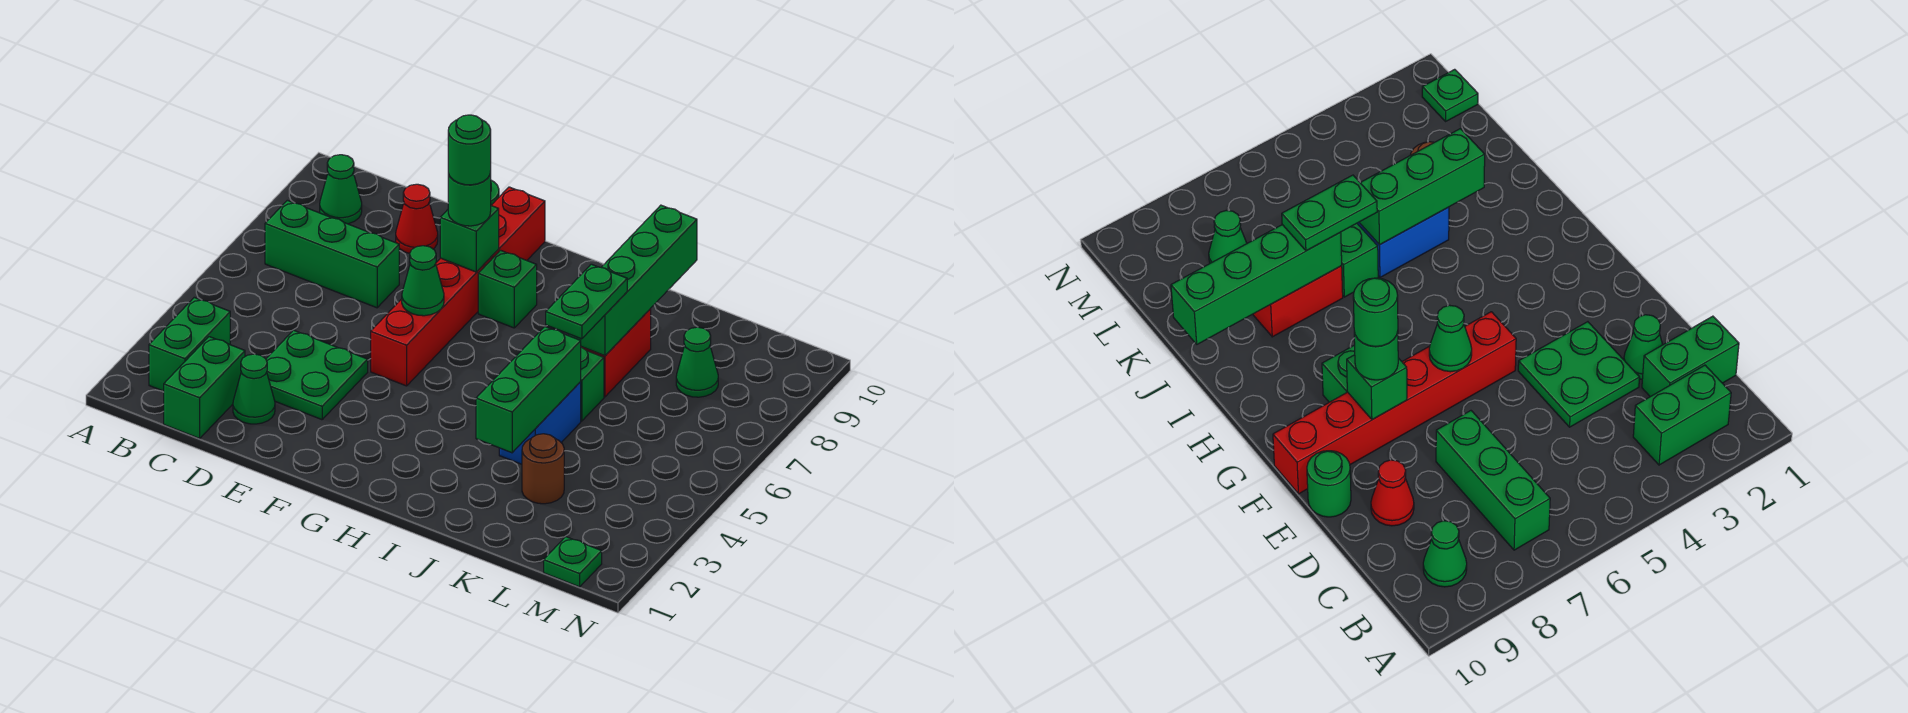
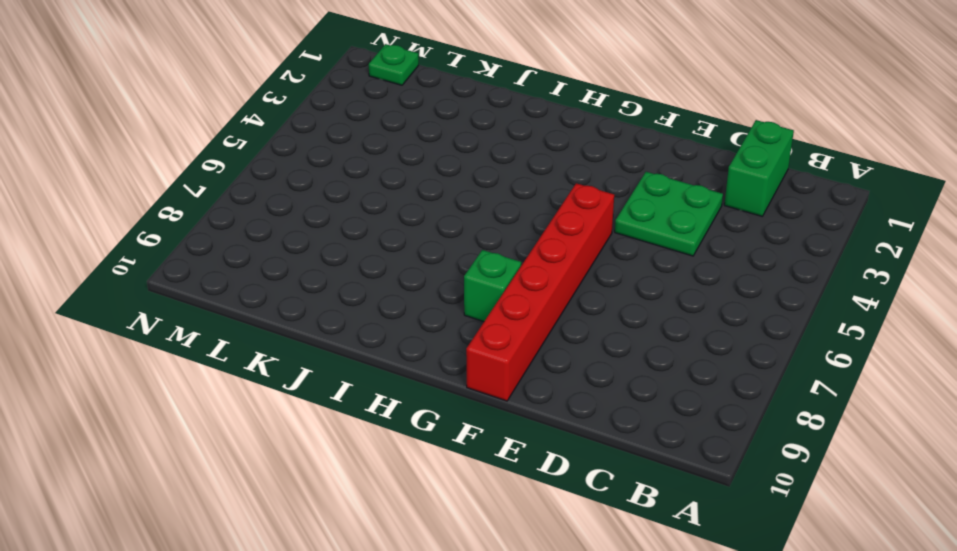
none -> green 1x2 brick [149,297,230,391]
none -> green 1x3 brick [265,200,399,308]
none -> green 1x1 cone [320,155,362,224]

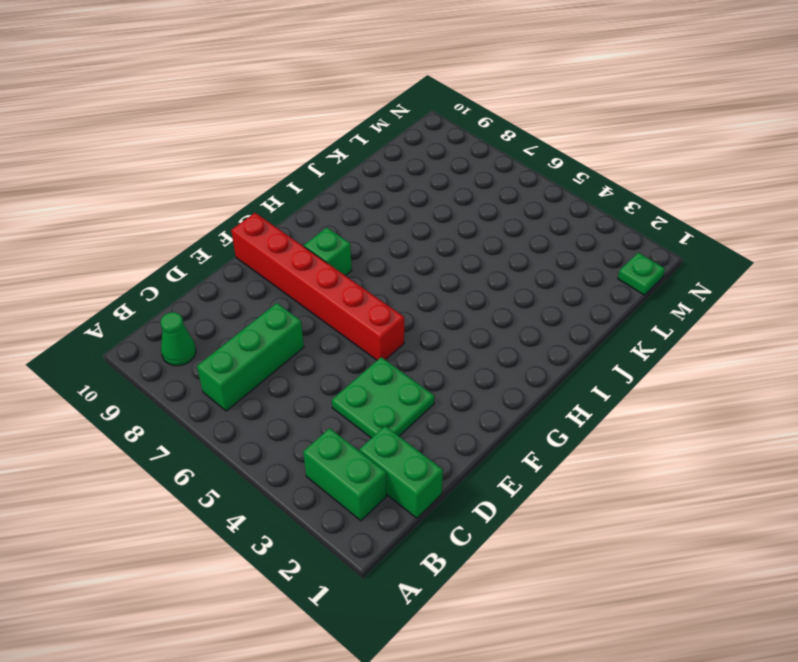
none -> green 1x1 cone [233,354,275,424]
none -> red 1x1 cone [396,184,438,253]
none -> green 1x1 round brick [1307,451,1351,517]

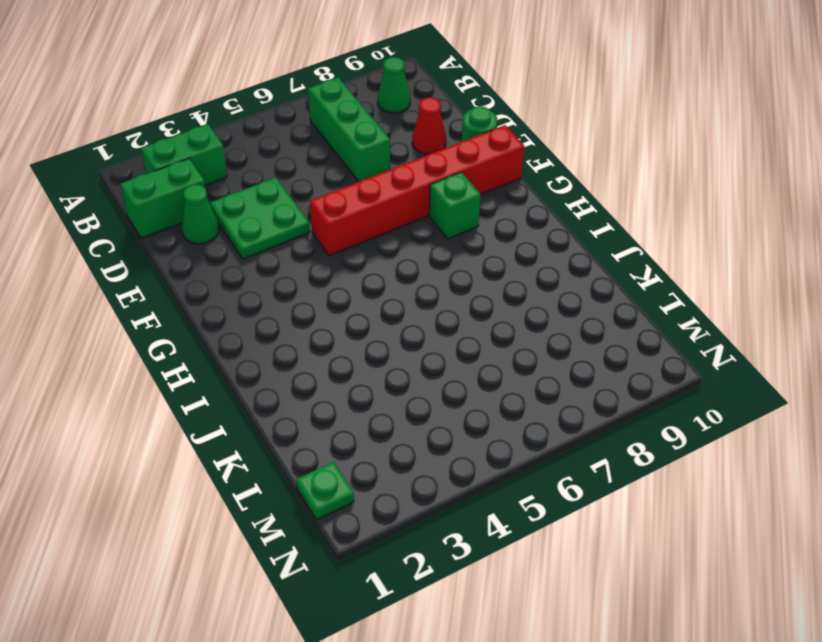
none -> blue 1x2 brick [499,382,581,464]
none -> green 1x1 brick [581,347,604,421]
none -> red 1x2 brick [582,309,651,397]

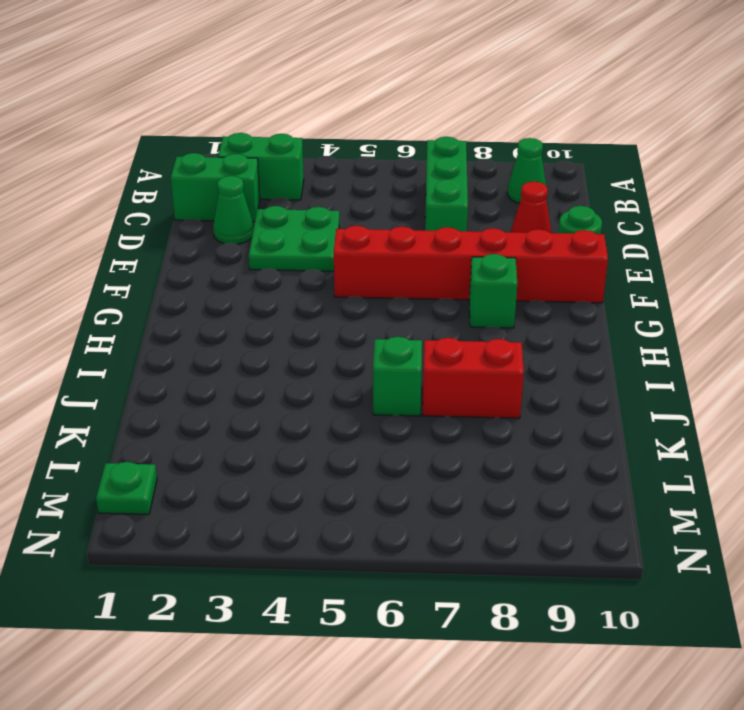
none -> blue 1x2 brick [499,382,581,464]
none -> brown 1x1 round brick [522,434,564,504]
none -> green 1x1 cone [676,327,718,397]

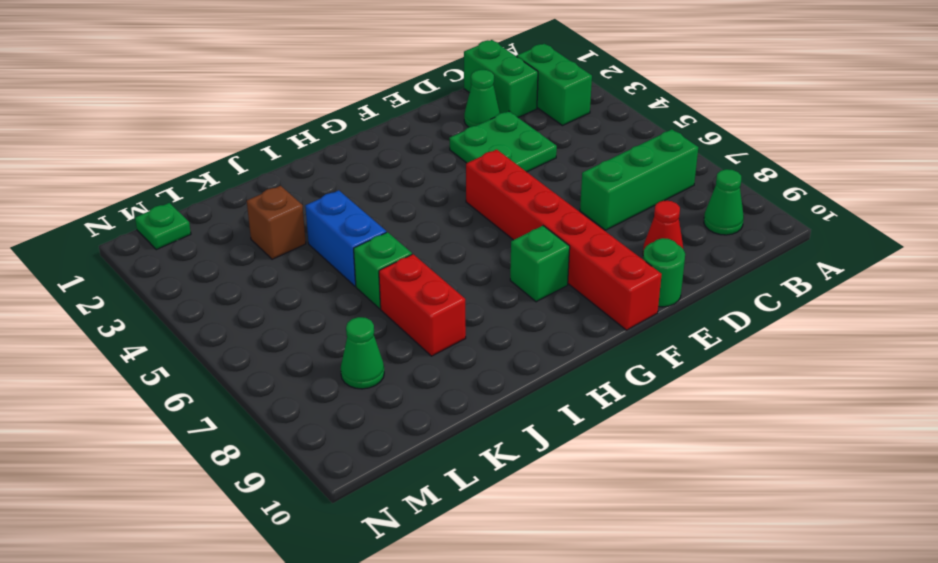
brown 1x1 brick [247,186,306,259] -> brown 1x1 round brick [522,434,564,504]
none -> green 1x1 cone [402,246,444,316]
none -> green 1x1 brick [440,206,499,272]
none -> green 1x3 brick [476,327,581,453]

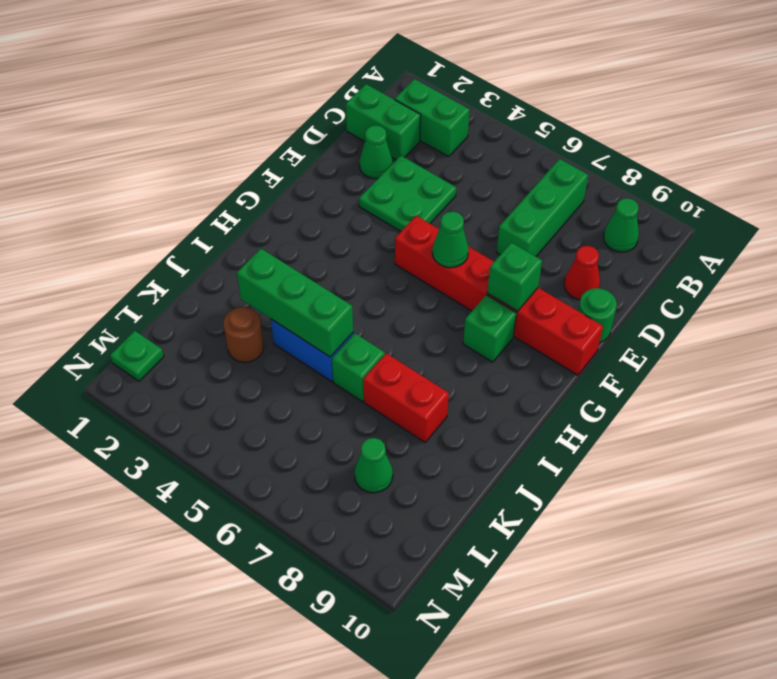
none -> green 1x4 brick [569,205,697,356]
none -> green 1x1 round brick [448,171,491,226]
none -> green 1x2 plate [546,264,627,339]

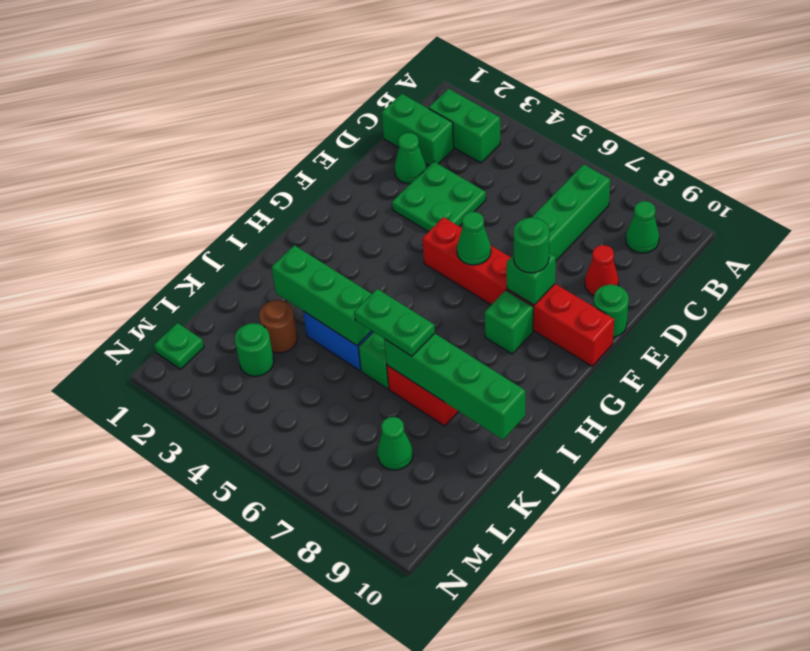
green 1x1 round brick [235,323,274,376] -> green 1x1 round brick moved to [448,115,491,185]

